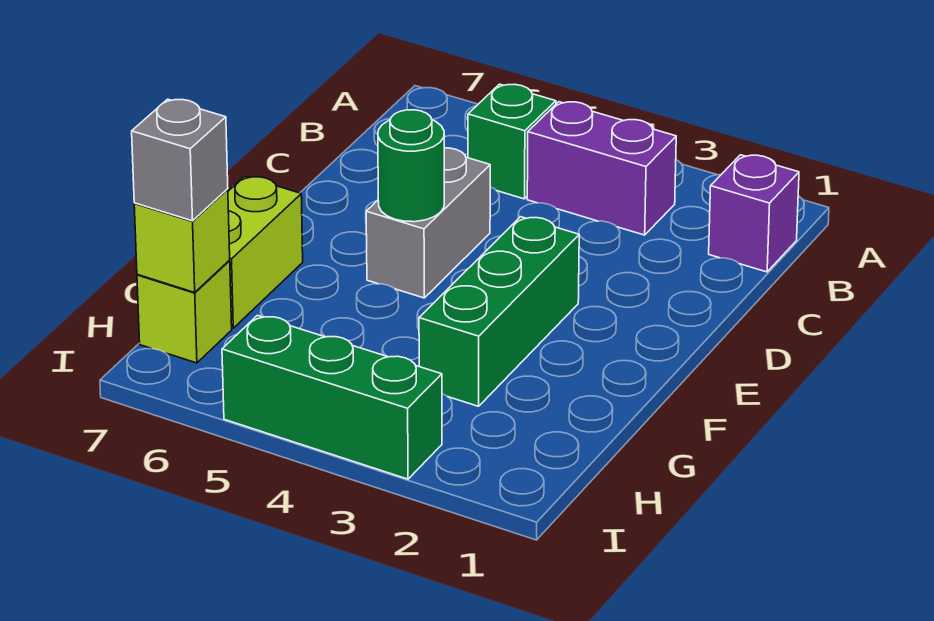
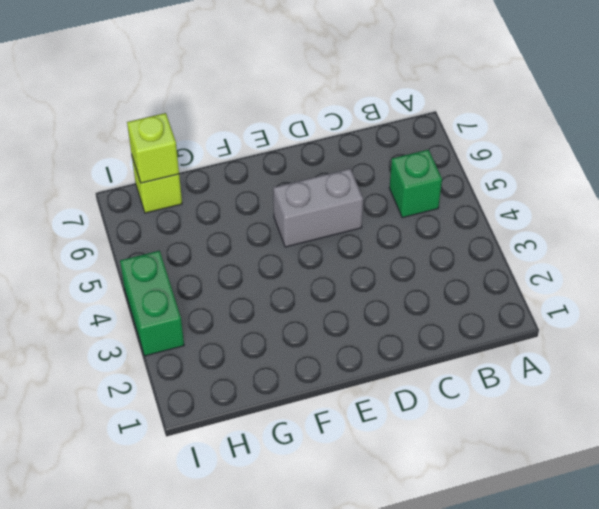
green 1x2 brick [120,251,184,356] -> green 1x3 brick [222,315,442,479]
none -> purple 1x1 brick [709,155,799,272]
none -> purple 1x2 brick [527,102,676,235]

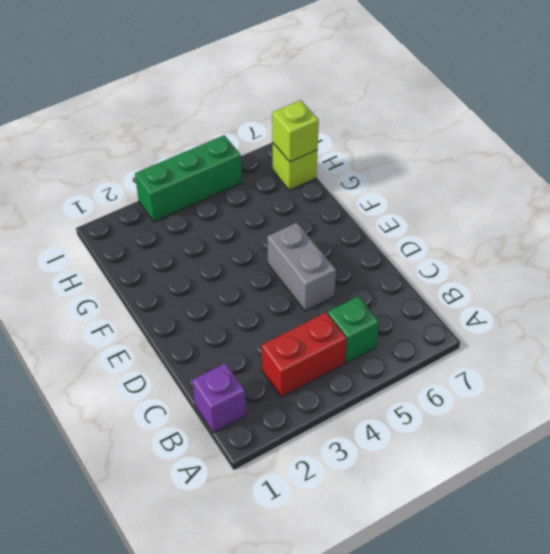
red 1x2 brick [262,313,347,397] -> purple 1x2 brick [527,102,676,235]
none -> green 1x3 brick [419,217,579,406]
none -> lime 1x2 brick [228,176,303,328]

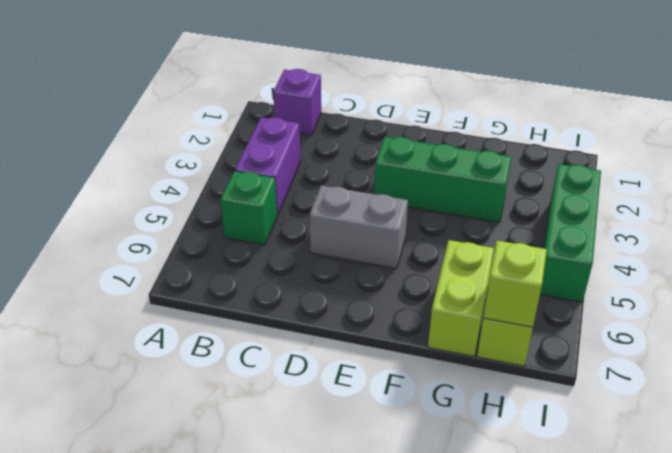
lime 1x2 brick [428,240,494,356] -> lime 1x2 brick turned to [228,176,303,328]
none -> green 1x1 round brick [378,110,444,222]
none -> grey 1x1 brick [132,99,228,221]

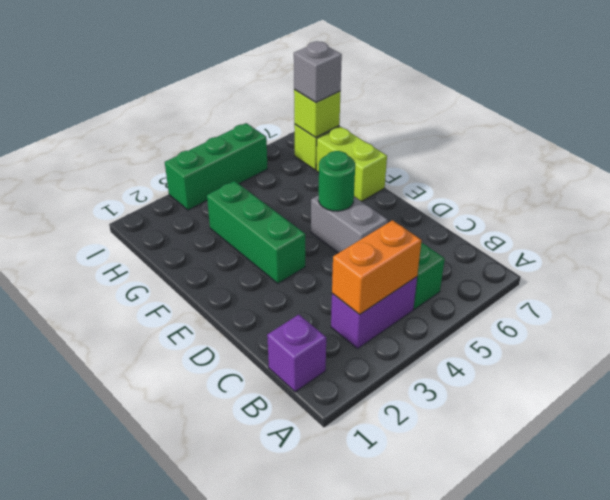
orange 1x2 brick [332,220,422,315] -> none

